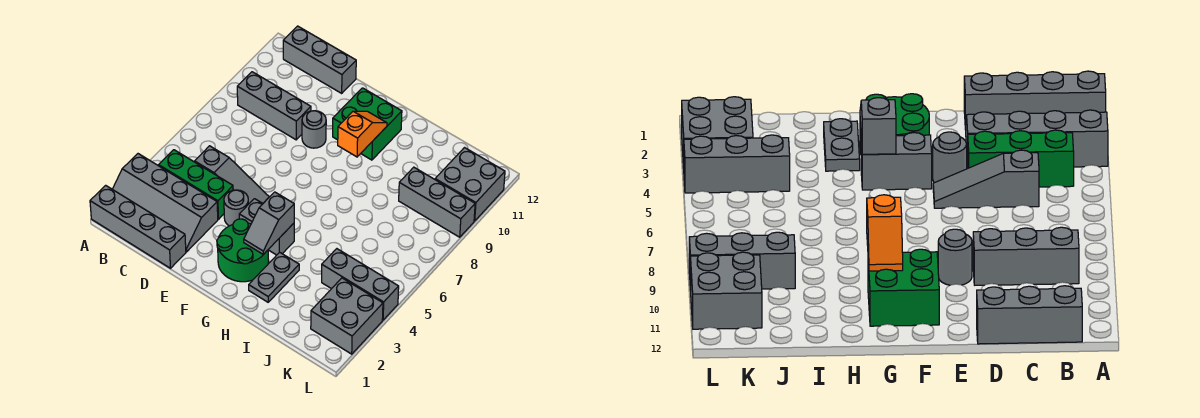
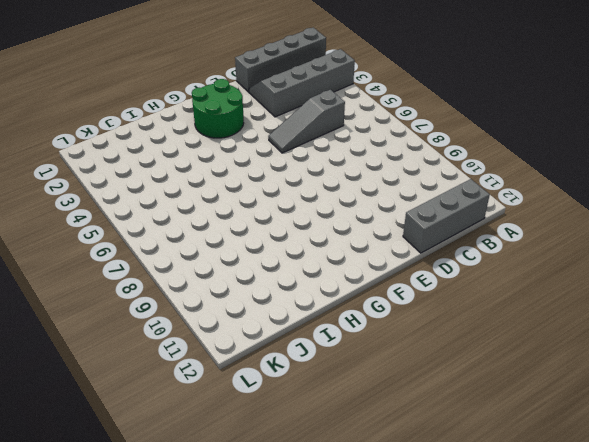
none -> green 1x3 brick [159,150,233,219]
none -> grey 1x3 brick [237,72,311,140]
none -> grey 1x1 round brick [224,190,249,226]

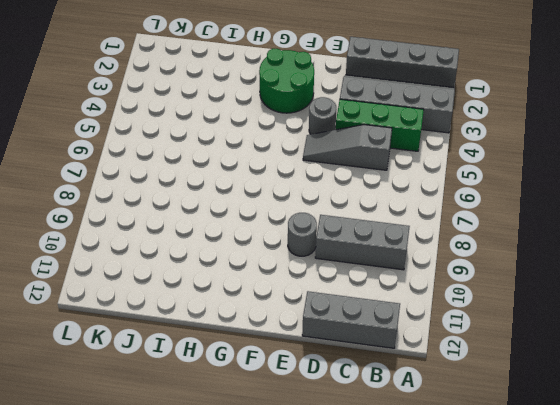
none -> grey 1x2 brick [239,199,294,255]
none -> green 2x2 brick [333,88,402,160]
none -> grey 1x2 plate [249,252,299,302]

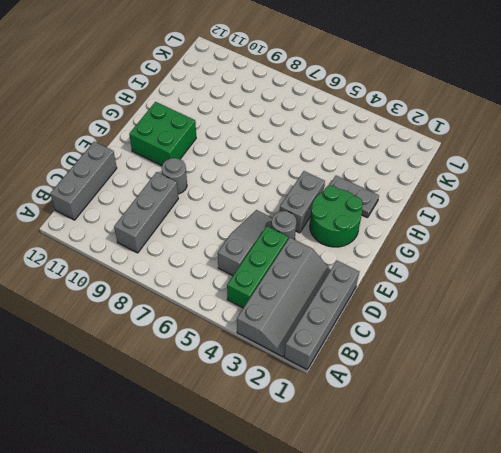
none -> grey 1x3 brick [322,249,399,320]
none -> grey 1x3 brick [399,167,475,237]
none -> grey 2x2 brick [311,278,383,354]

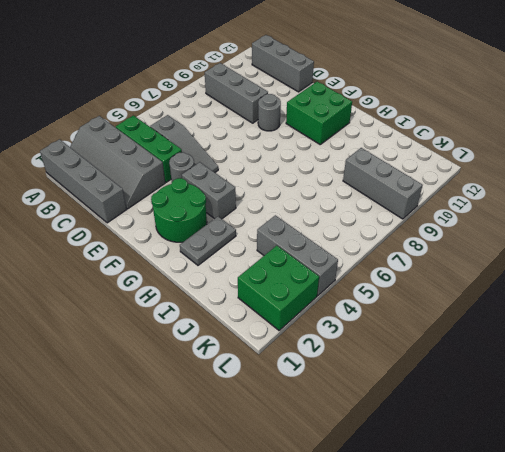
green 2x2 brick [238,246,319,330] -> grey 2x2 brick [311,278,383,354]
none -> grey 2x2 brick [435,148,505,221]
none -> grey 1x2 slope [244,192,294,255]
none -> orange 1x2 slope [338,111,387,157]

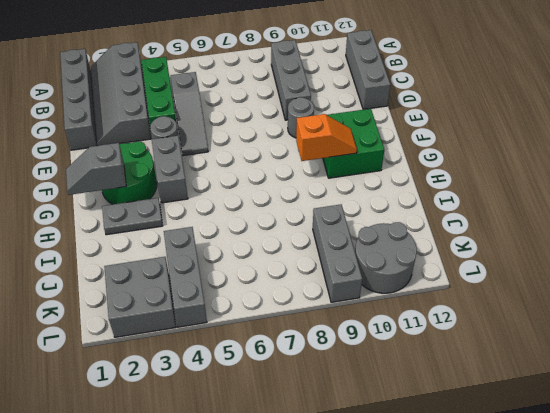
grey 1x2 slope [66,143,126,195] -> grey 1x2 slope moved to [244,192,294,255]
grey 2x2 round brick [355,222,417,293] -> grey 2x2 brick [435,148,505,221]

